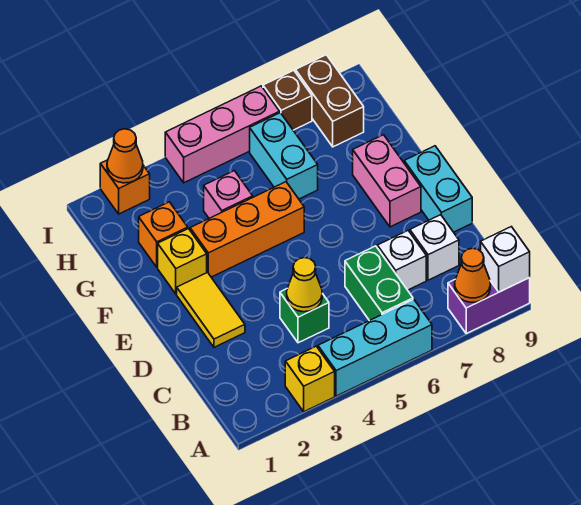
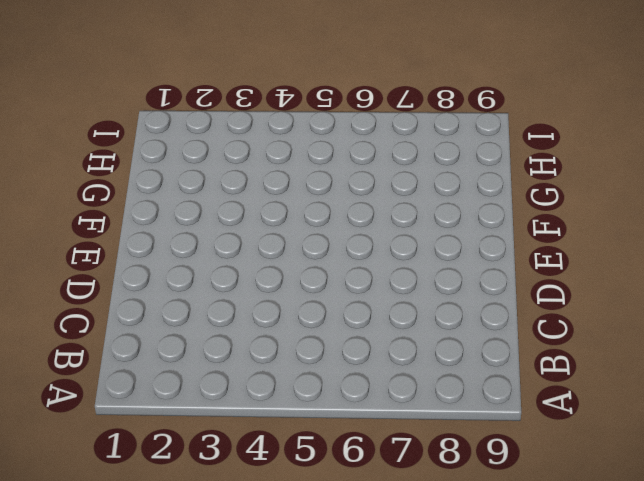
none -> yellow 1x1 brick [285,346,335,412]
none -> cyan 1x3 brick [318,299,432,396]
none -> purple 1x2 brick [448,278,530,333]

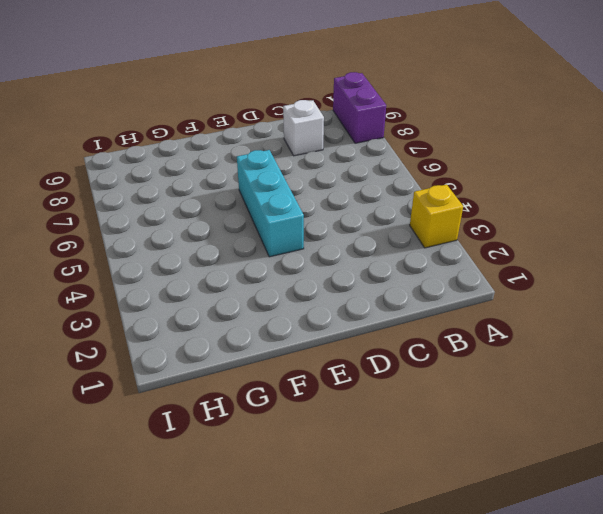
cyan 1x3 brick [237,150,304,257] -> cyan 1x3 brick moved to [318,299,432,396]
none -> green 1x2 brick [345,246,413,321]
none -> green 1x1 brick [280,289,329,343]
none -> white 1x1 brick [377,231,426,290]

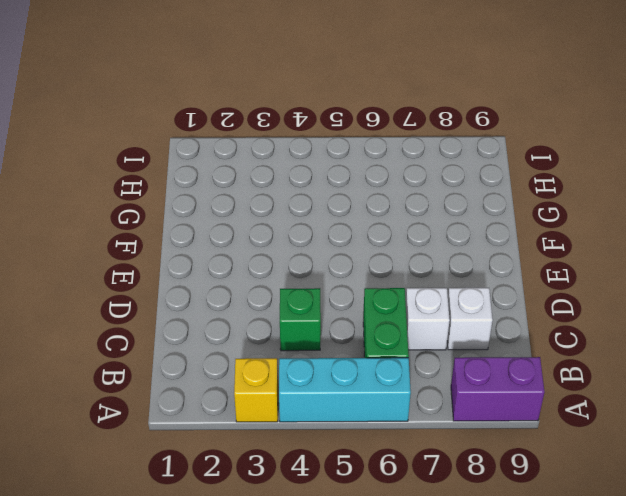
none -> yellow 1x2 tile [177,273,245,347]
none -> cyan 1x2 brick [404,146,472,232]
none -> pink 1x2 brick [353,135,421,227]

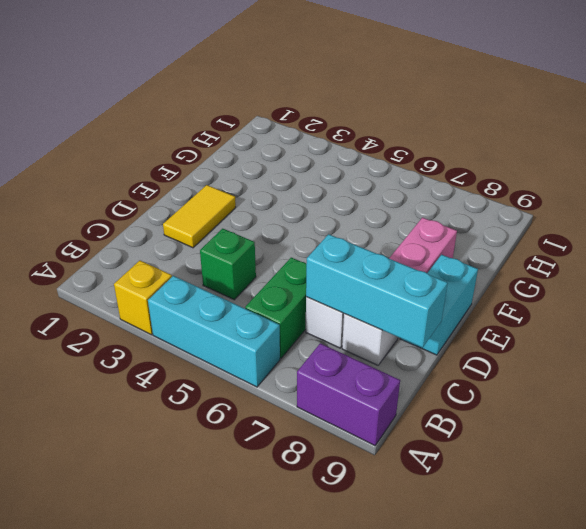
cyan 1x3 brick [306,234,448,348] -> none
none -> yellow 1x1 brick [158,229,207,294]
none -> orange 1x3 brick [190,182,304,277]
none -> orange 1x1 brick [139,202,188,267]

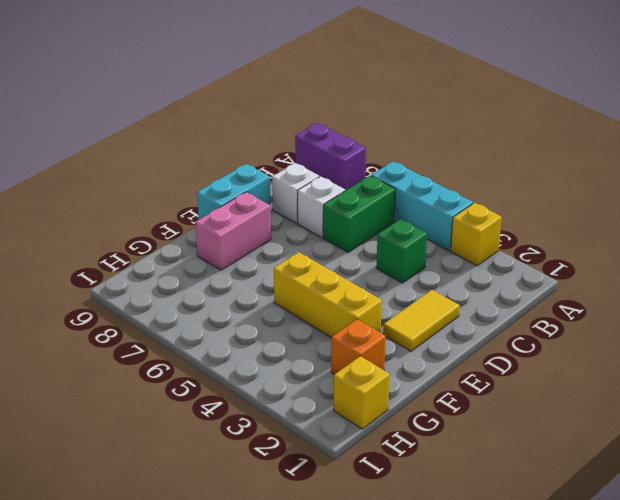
yellow 1x3 brick [274,252,382,338] -> orange 1x3 brick [190,182,304,277]
yellow 1x1 brick [334,356,390,429] -> yellow 1x1 brick moved to [158,229,207,294]
none -> pink 1x1 brick [204,171,253,218]
none -> cyan 1x2 brick [250,113,318,199]
none -> brown 1x2 brick [296,55,364,147]

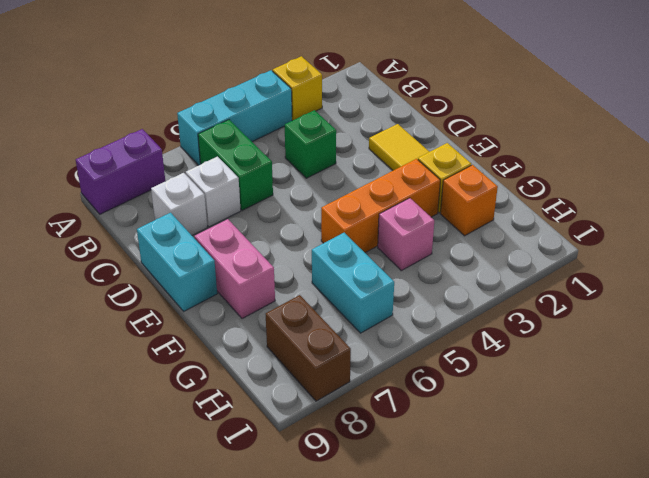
none -> orange 1x1 brick [100,160,150,214]
none -> pink 1x3 brick [165,86,280,183]
none -> brown 1x1 brick [263,70,312,130]

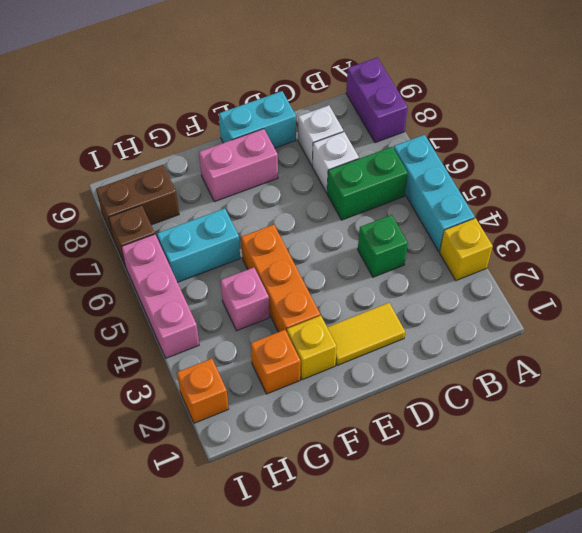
none -> orange 1x1 cone [455,248,490,302]
none -> white 1x1 brick [481,227,530,292]
none -> yellow 1x1 cone [287,258,322,312]

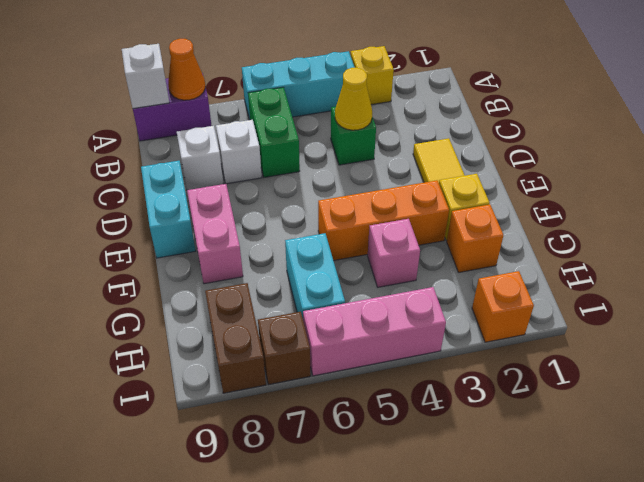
none -> orange 1x1 cone [107,129,143,183]

